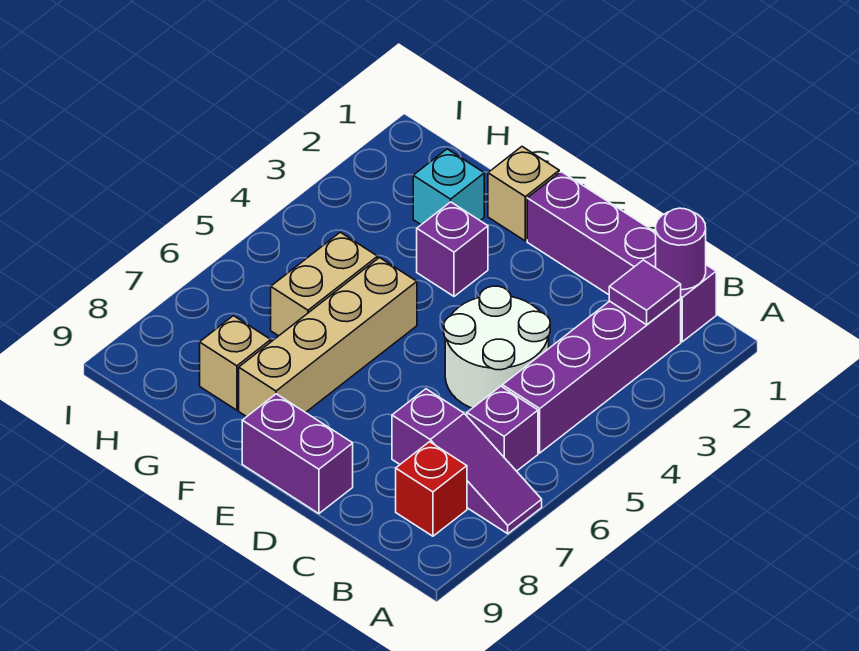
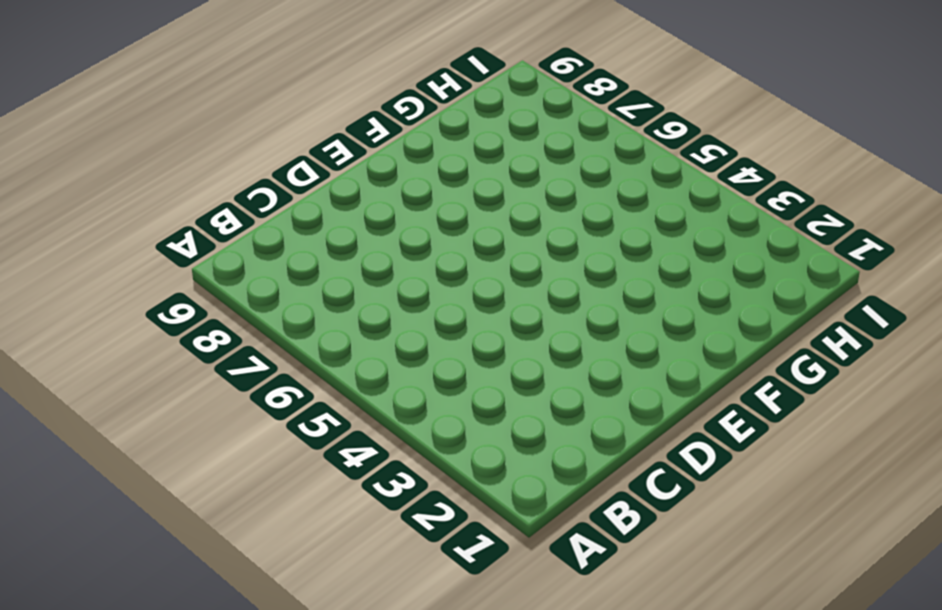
none -> purple 1x3 slope [392,389,542,534]
none -> purple 1x4 brick [527,172,716,342]
none -> purple 1x4 brick [502,299,681,453]

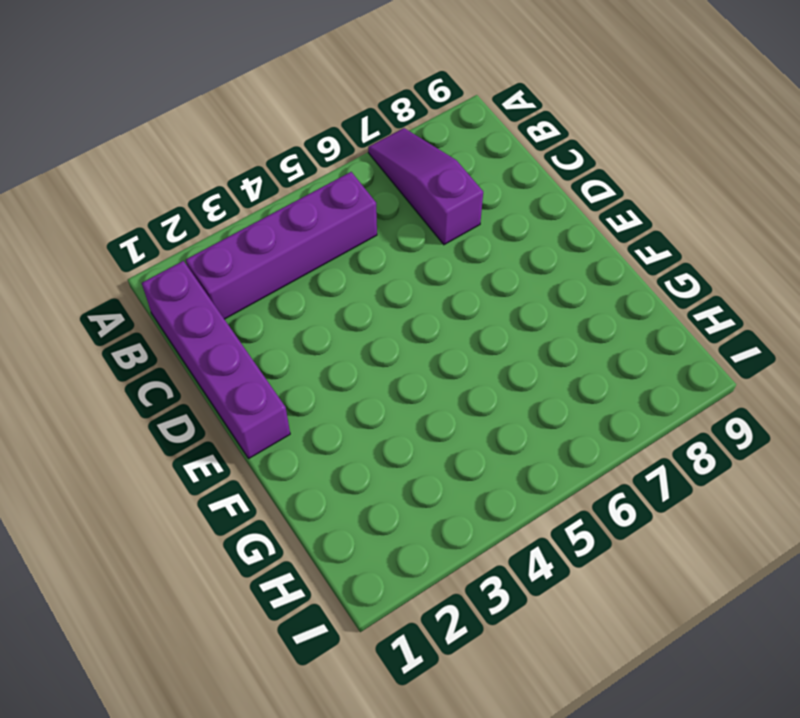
none -> purple 1x1 brick [467,386,538,471]
none -> red 1x1 brick [396,442,467,536]
none -> white 2x2 round brick [444,286,550,408]

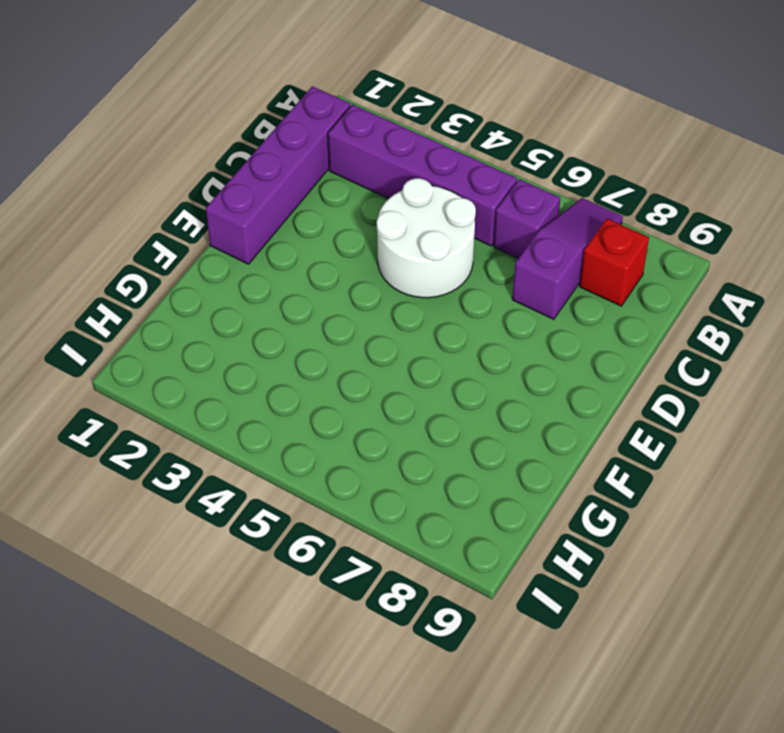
none -> purple 1x2 brick [242,394,353,514]
none -> tan 1x1 brick [488,147,559,241]
none -> purple 1x1 brick [417,202,488,296]

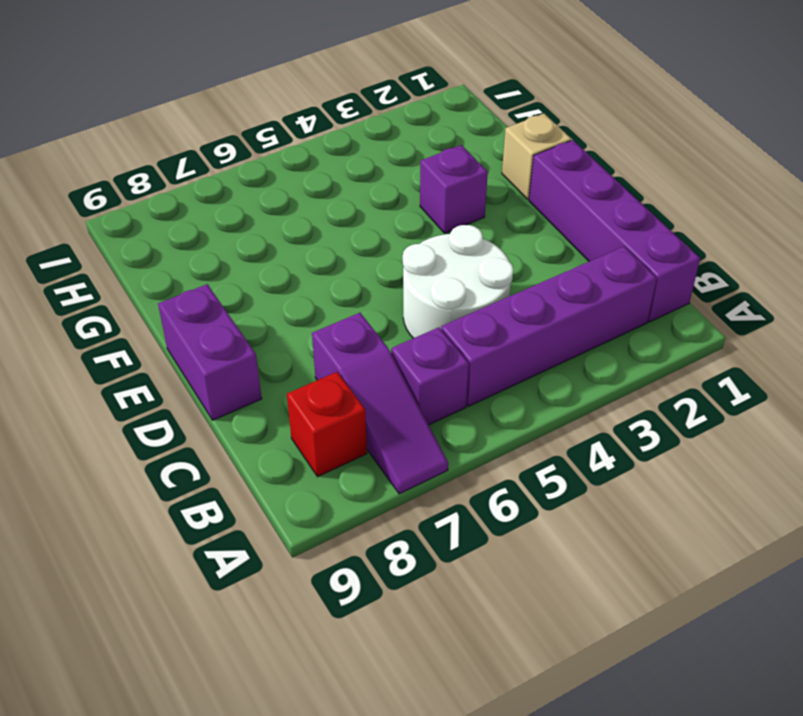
none -> tan 1x4 brick [239,258,417,417]
none -> cyan 1x1 brick [413,149,484,225]
none -> tan 1x2 brick [271,232,378,336]

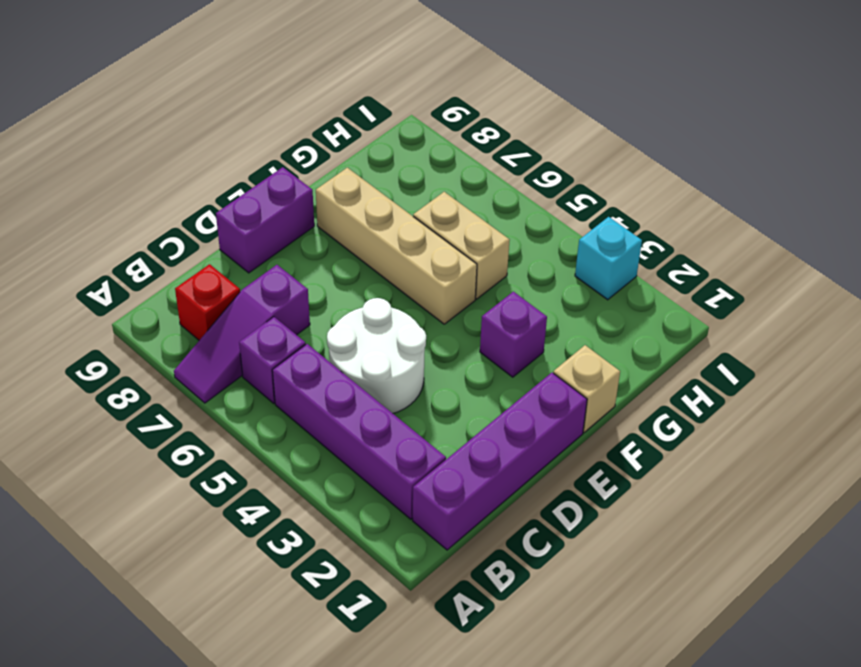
cyan 1x1 brick [575,217,642,300] -> cyan 1x1 brick moved to [413,149,484,225]
none -> tan 1x1 brick [200,316,271,410]
none -> purple 1x1 round brick [656,208,706,290]
none -> purple 1x1 tile [609,260,681,325]

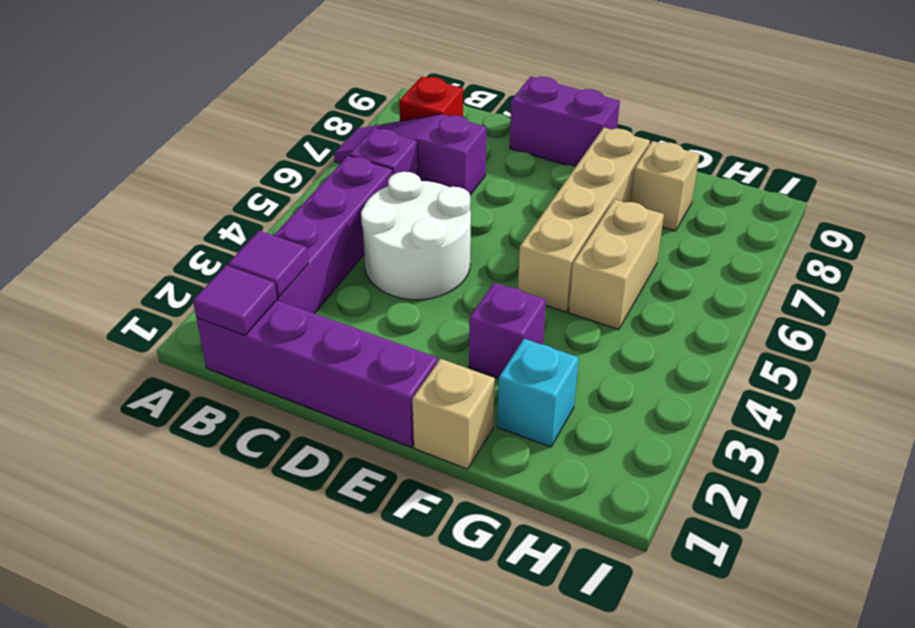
purple 1x1 tile [193,265,277,335] -> purple 1x1 round brick [656,208,706,290]

